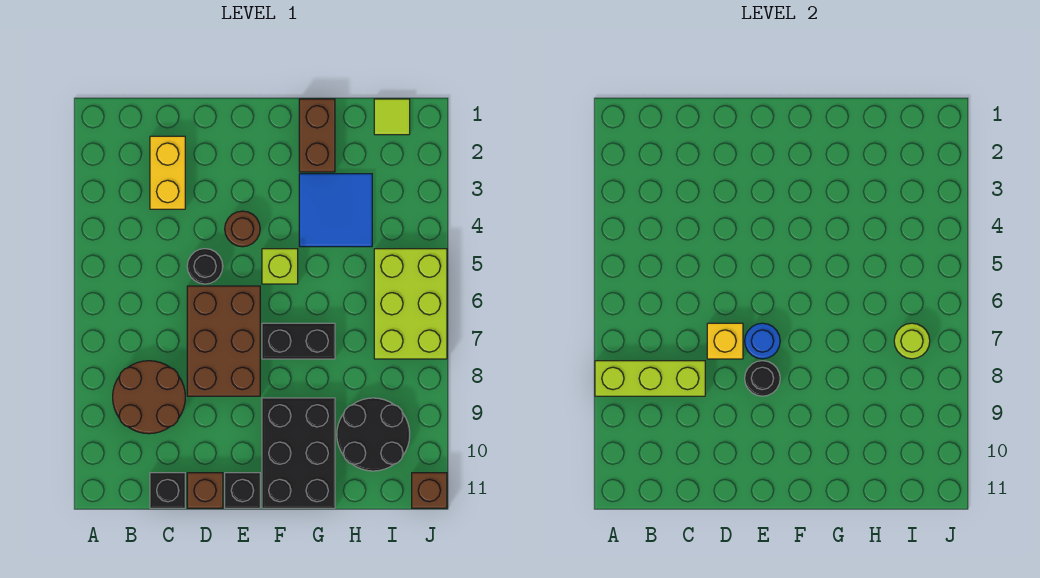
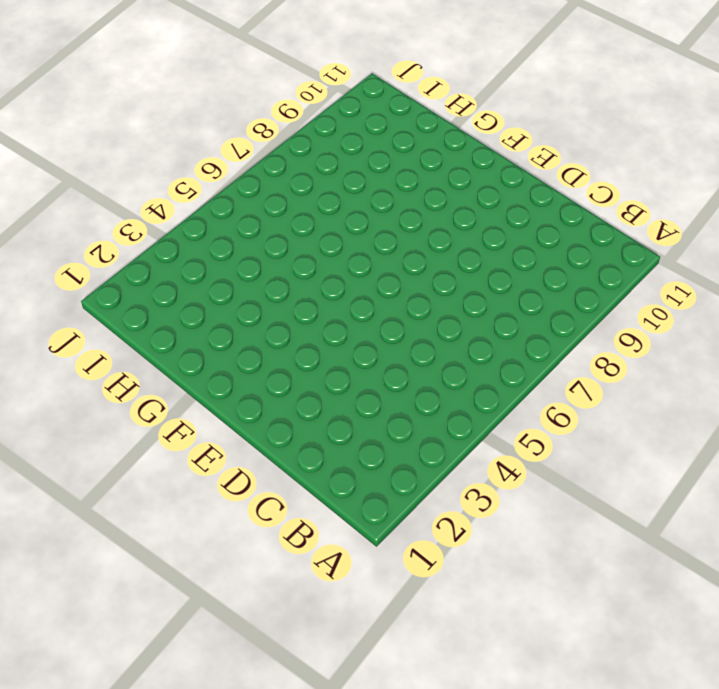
none -> brown 2x2 round brick [113,361,185,434]
none -> yellow 1x2 brick [150,136,185,209]
none -> black 1x1 brick [150,473,185,508]

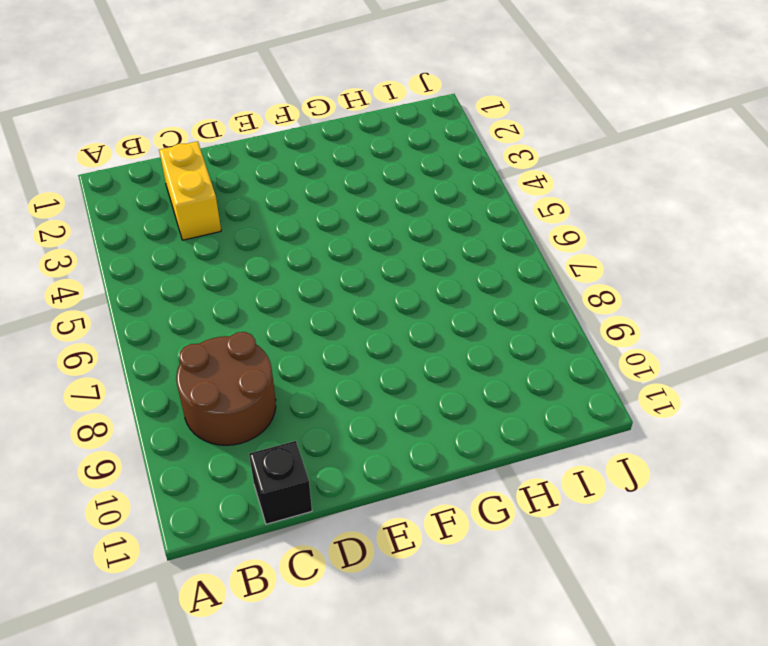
none -> black 1x1 round brick [187,249,223,284]
none -> brown 2x3 brick [187,286,260,396]
none -> brown 1x1 brick [187,473,223,508]

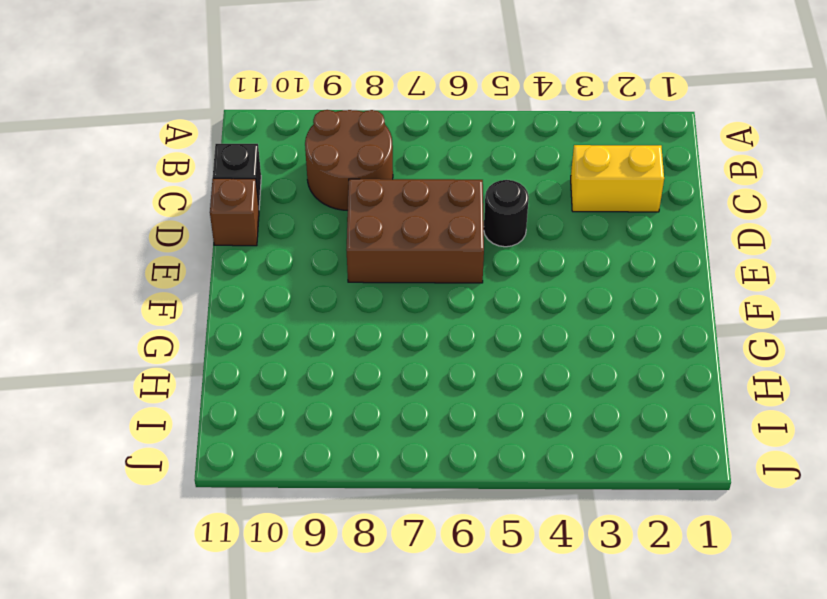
none -> brown 1x1 round brick [225,211,260,247]
none -> black 1x1 brick [225,473,260,508]
none -> lime 1x1 brick [262,249,298,284]

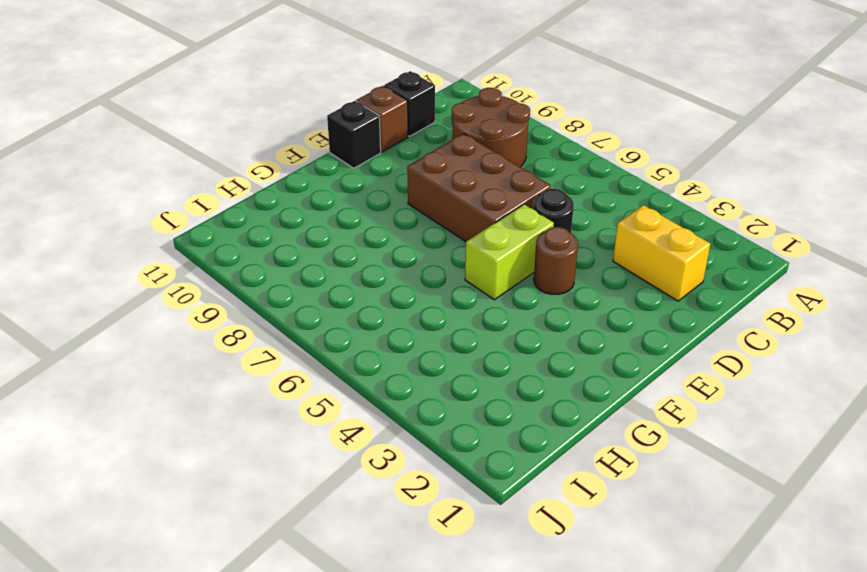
lime 1x2 brick [465,204,554,300] -> lime 1x1 brick [262,249,298,284]
none -> black 1x2 brick [262,323,335,359]
none -> black 2x3 brick [262,398,335,508]
none -> brown 1x2 brick [299,99,335,172]

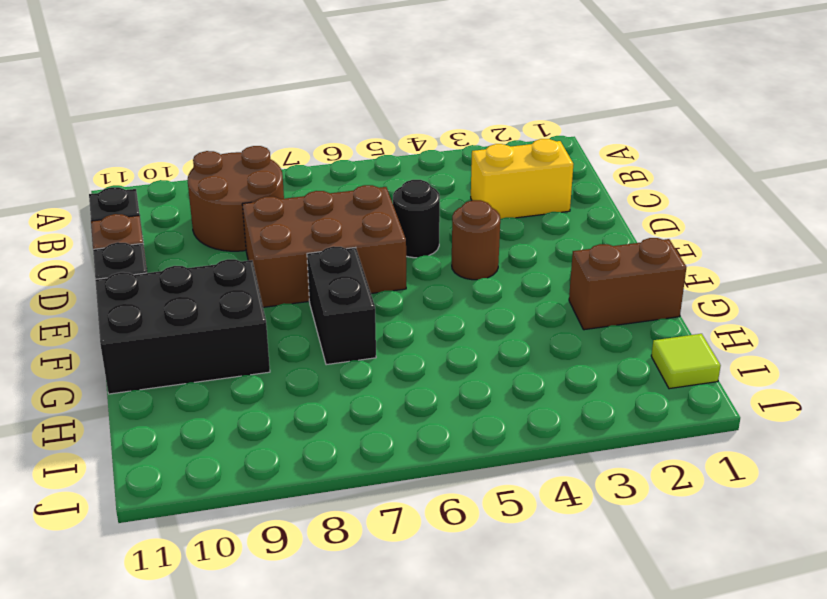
none -> lime 1x1 brick [262,249,298,284]
none -> blue 2x2 tile [299,174,372,247]
none -> black 2x2 round brick [337,398,410,471]

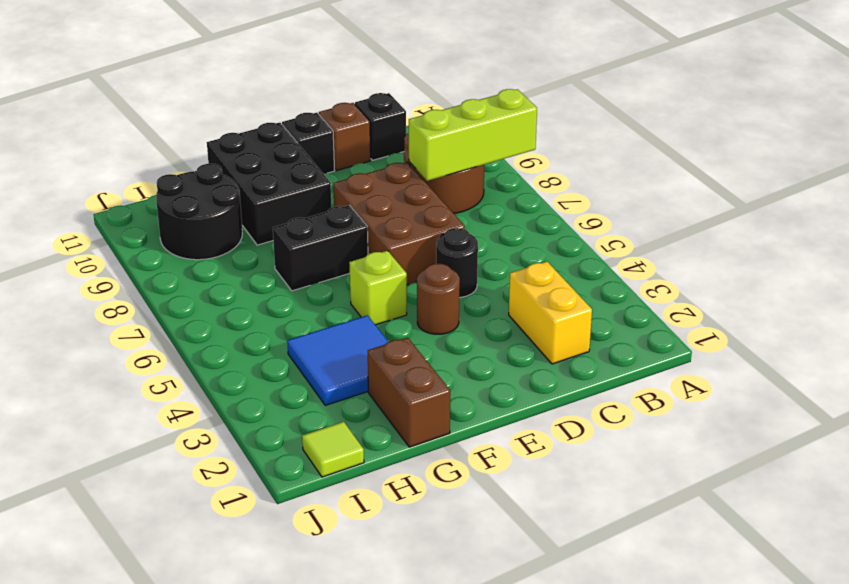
none -> lime 2x3 brick [374,249,447,359]
none -> brown 1x1 brick [412,473,447,508]
none -> yellow 1x1 brick [707,323,743,359]

